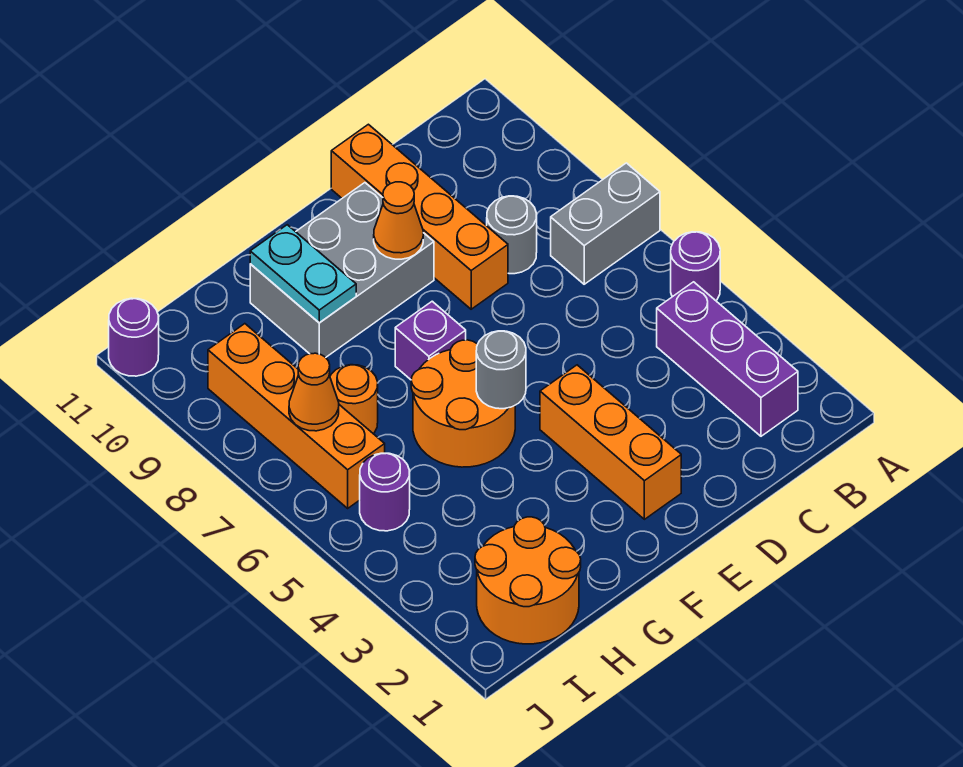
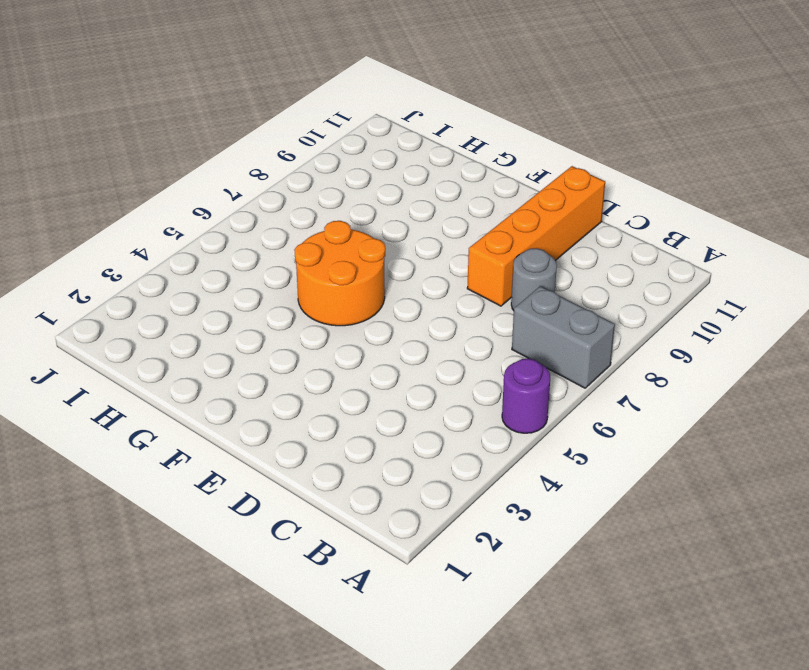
none -> purple 1x3 brick [657,282,798,436]
none -> orange 1x3 brick [540,365,681,519]
none -> grey 2x3 brick [250,183,434,357]

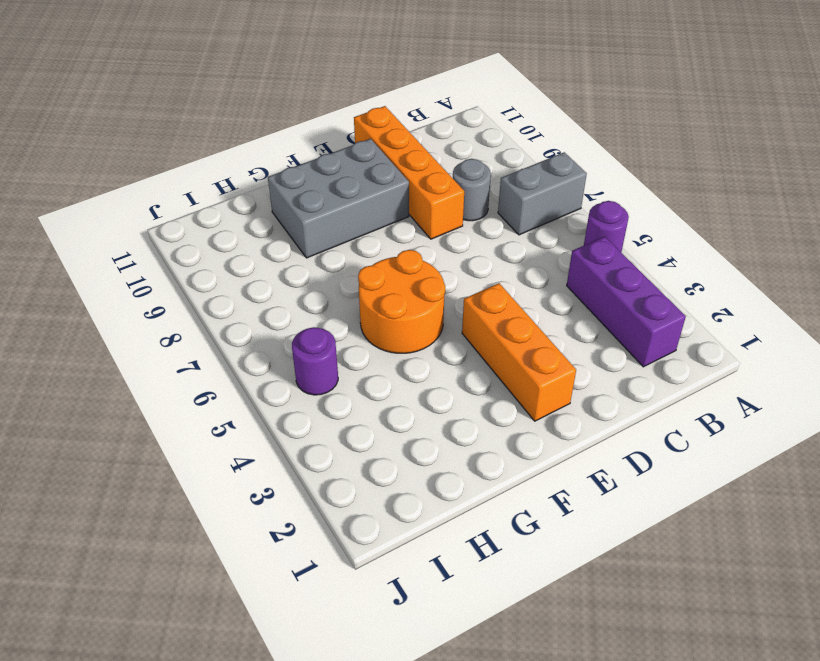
none -> purple 1x1 brick [395,301,466,380]
none -> orange 2x2 round brick [475,517,581,644]
none -> orange 1x1 round brick [330,365,378,434]

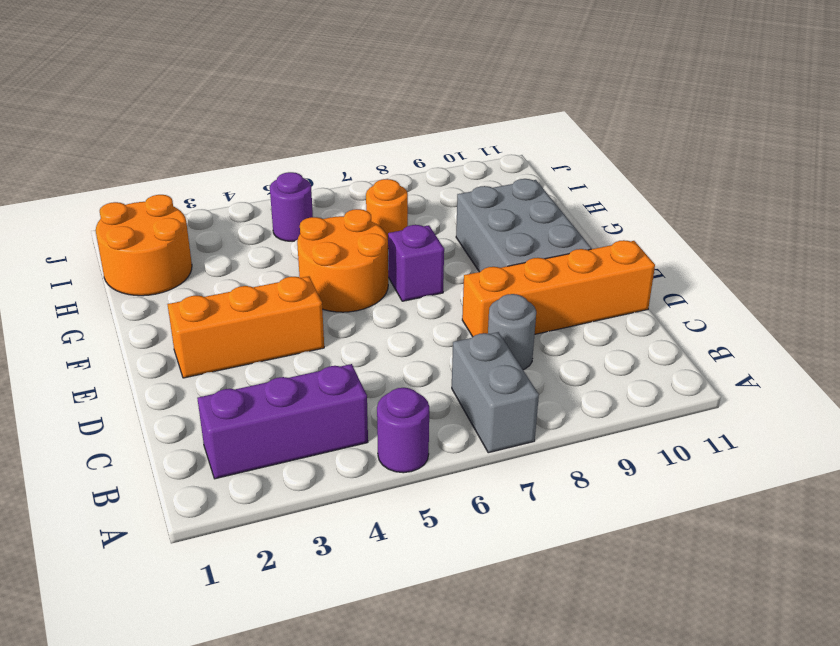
none -> orange 1x4 brick [208,324,385,508]
none -> purple 1x1 round brick [109,298,159,376]
none -> orange 1x1 cone [374,182,423,259]

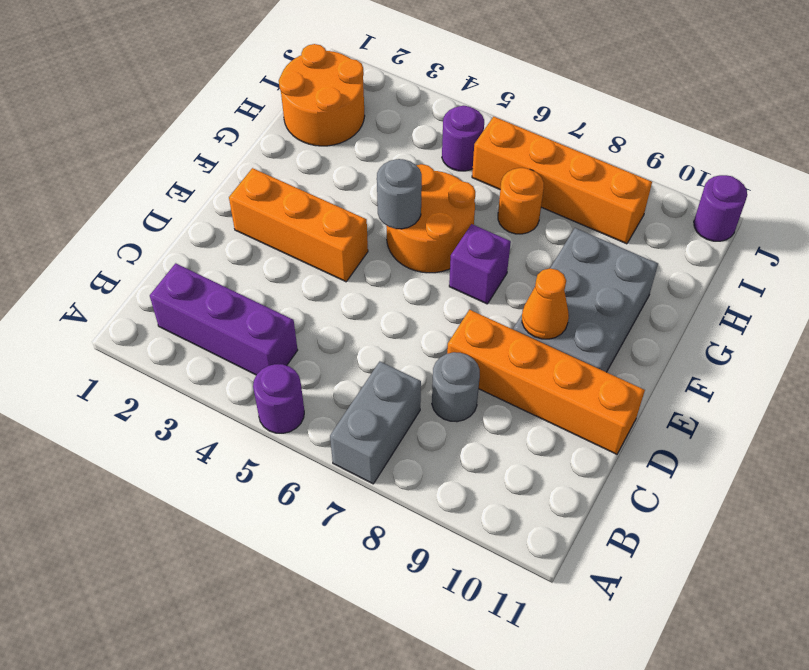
none -> cyan 1x2 plate [250,225,356,323]
none -> orange 1x1 cone [289,353,339,431]

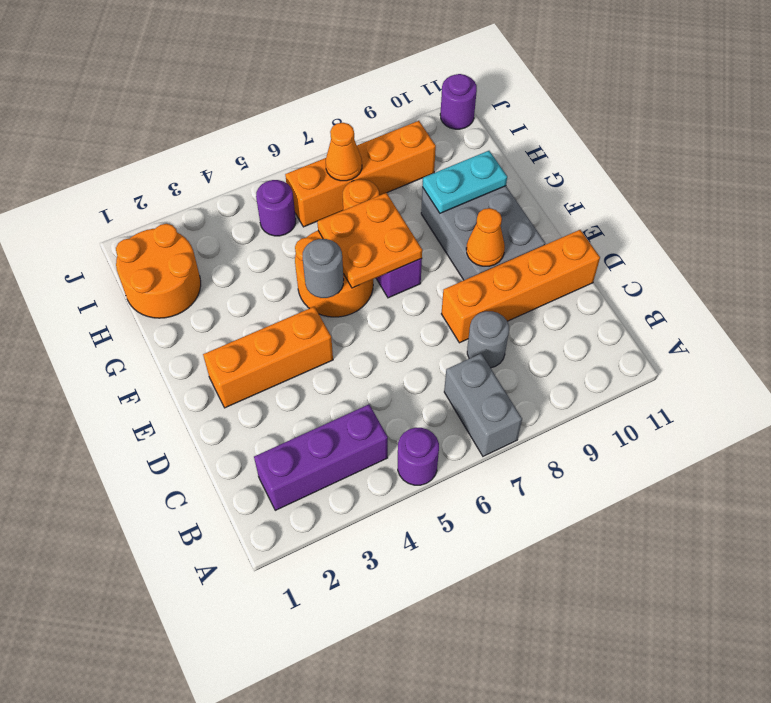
orange 2x2 plate [317,193,422,288] -> none

